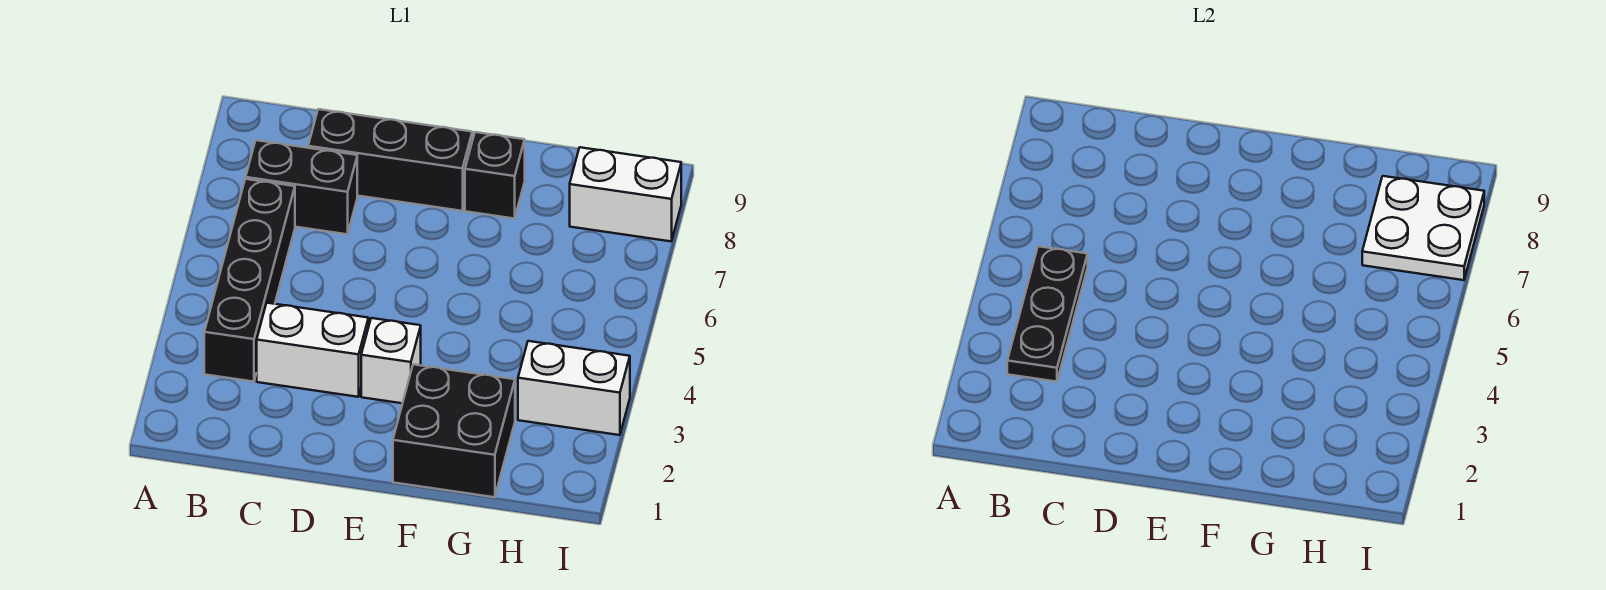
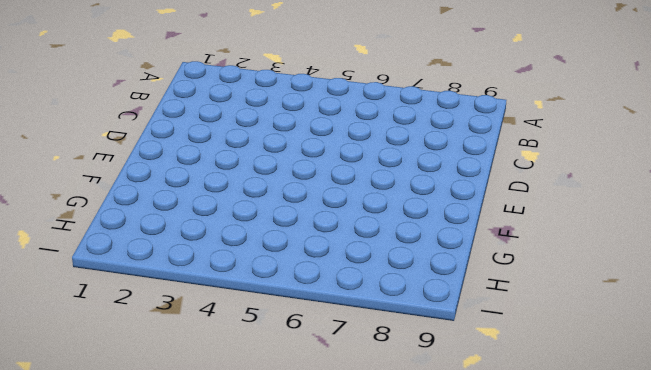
none -> black 1x4 brick [204,179,295,382]
none -> black 1x2 brick [246,140,357,234]

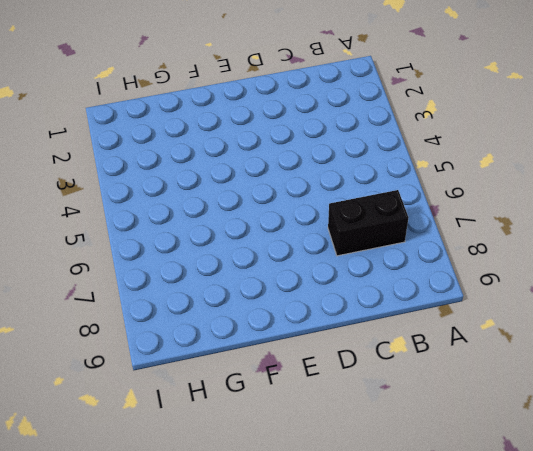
none -> black 1x4 brick [204,179,295,382]
none -> white 1x2 brick [257,303,369,397]

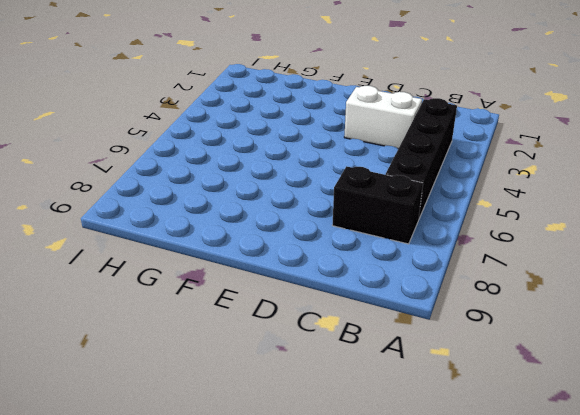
none -> black 1x3 brick [308,109,472,211]
none -> white 1x1 brick [361,318,421,403]

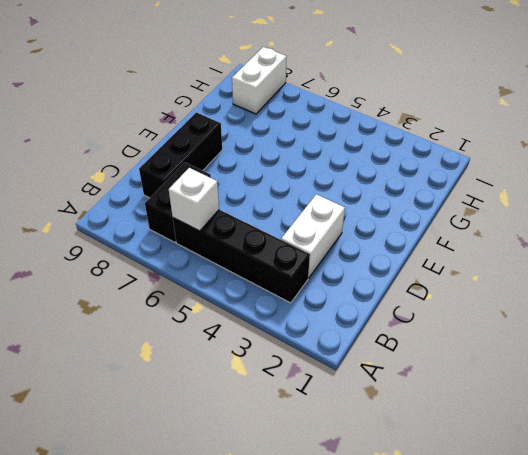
white 1x1 brick [169,168,219,231] -> white 1x1 brick moved to [361,318,421,403]
none -> black 2x2 brick [393,364,515,497]
none -> black 1x1 brick [465,132,525,219]

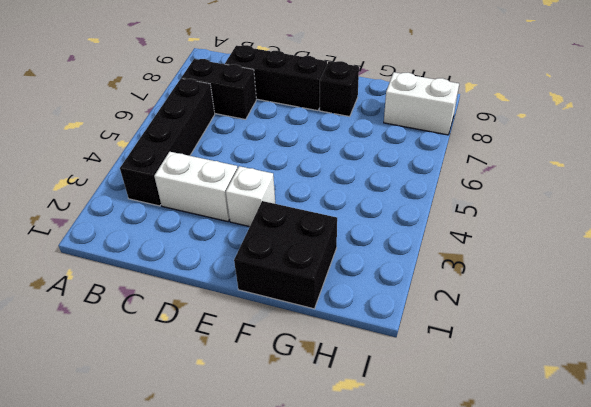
none -> white 1x2 brick [518,341,630,435]
none -> black 1x3 plate [1007,246,1088,382]

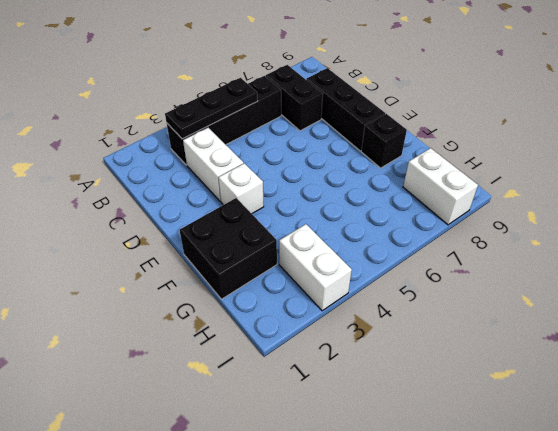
none -> white 2x2 plate [1362,176,1484,280]

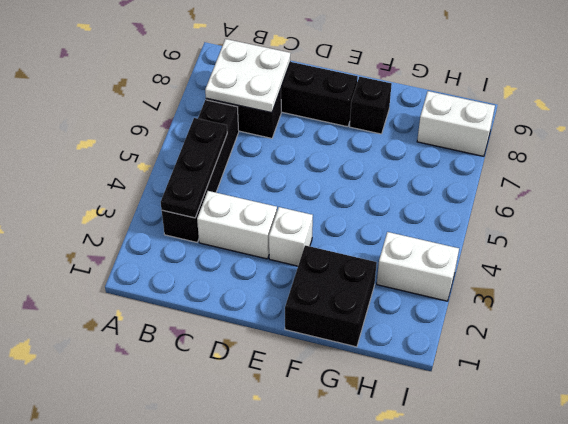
white 2x2 plate [205,39,290,113] -> white 2x2 plate moved to [1362,176,1484,280]

